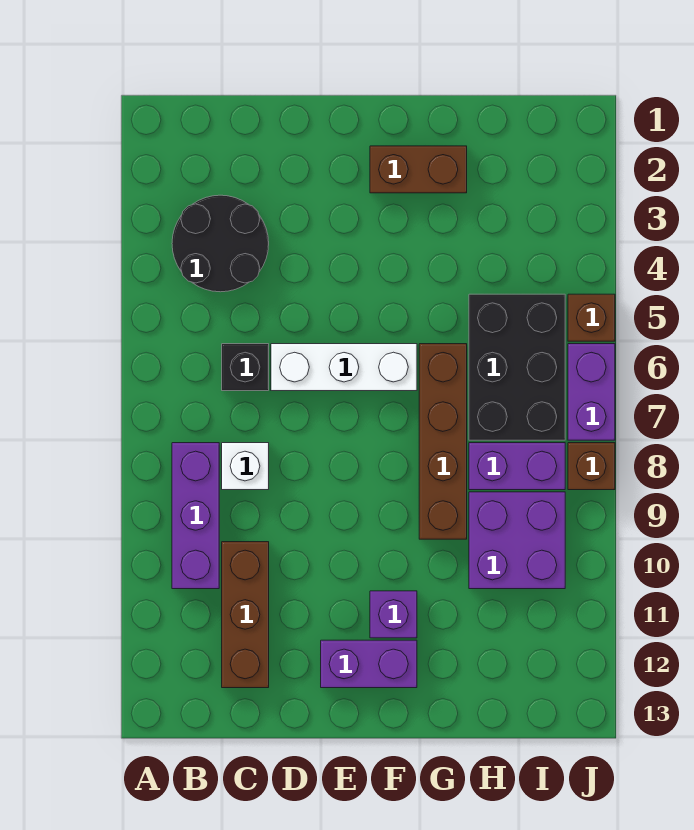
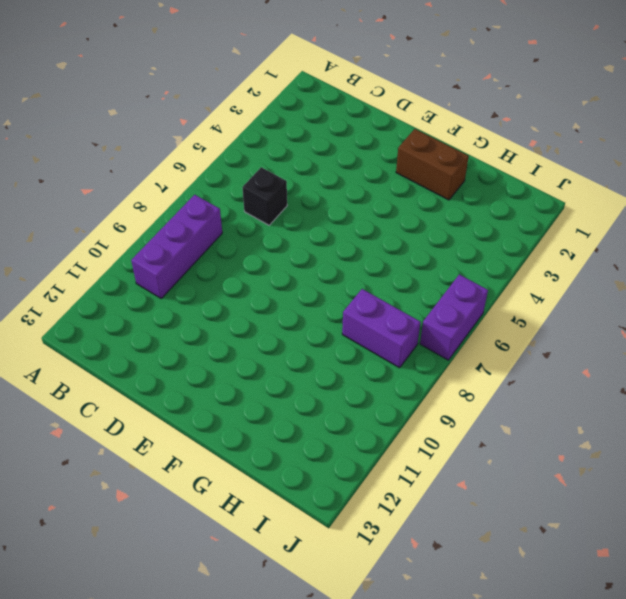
none -> black 2x2 round brick [172,195,269,292]
none -> white 1x1 brick [222,443,269,490]
none -> brown 1x3 brick [222,542,269,688]

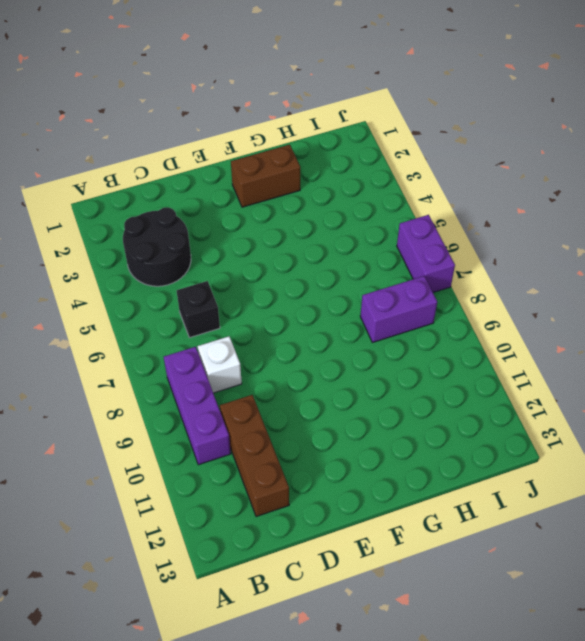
none -> white 1x3 brick [271,344,417,391]
none -> purple 1x2 brick [321,640,417,688]
none -> purple 1x1 brick [370,591,417,638]

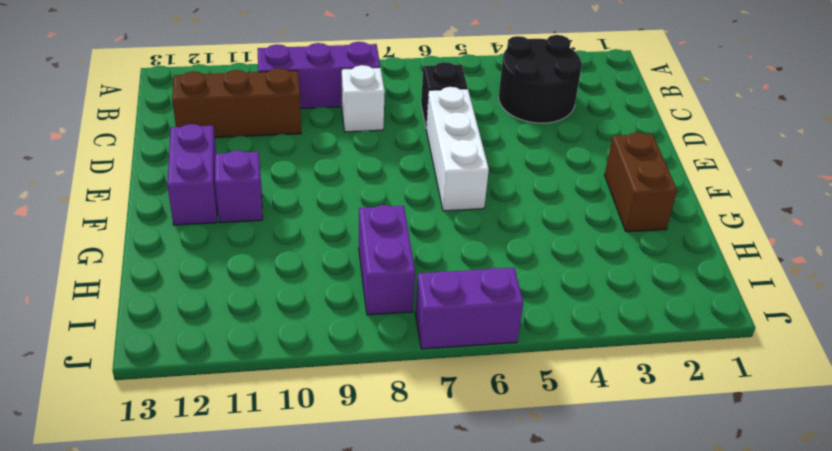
none -> brown 1x4 brick [419,344,467,539]
none -> black 2x3 brick [469,294,565,440]
none -> purple 2x2 brick [469,492,565,589]

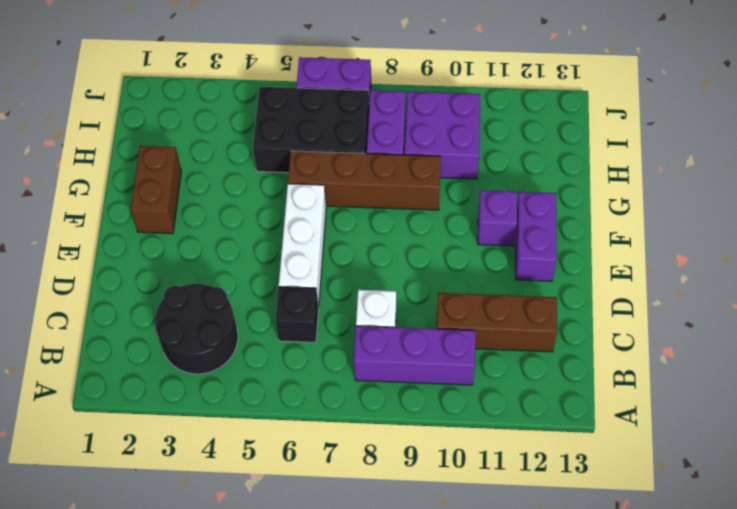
none -> brown 1x1 brick [568,294,615,341]
none -> brown 1x1 brick [568,443,615,490]

